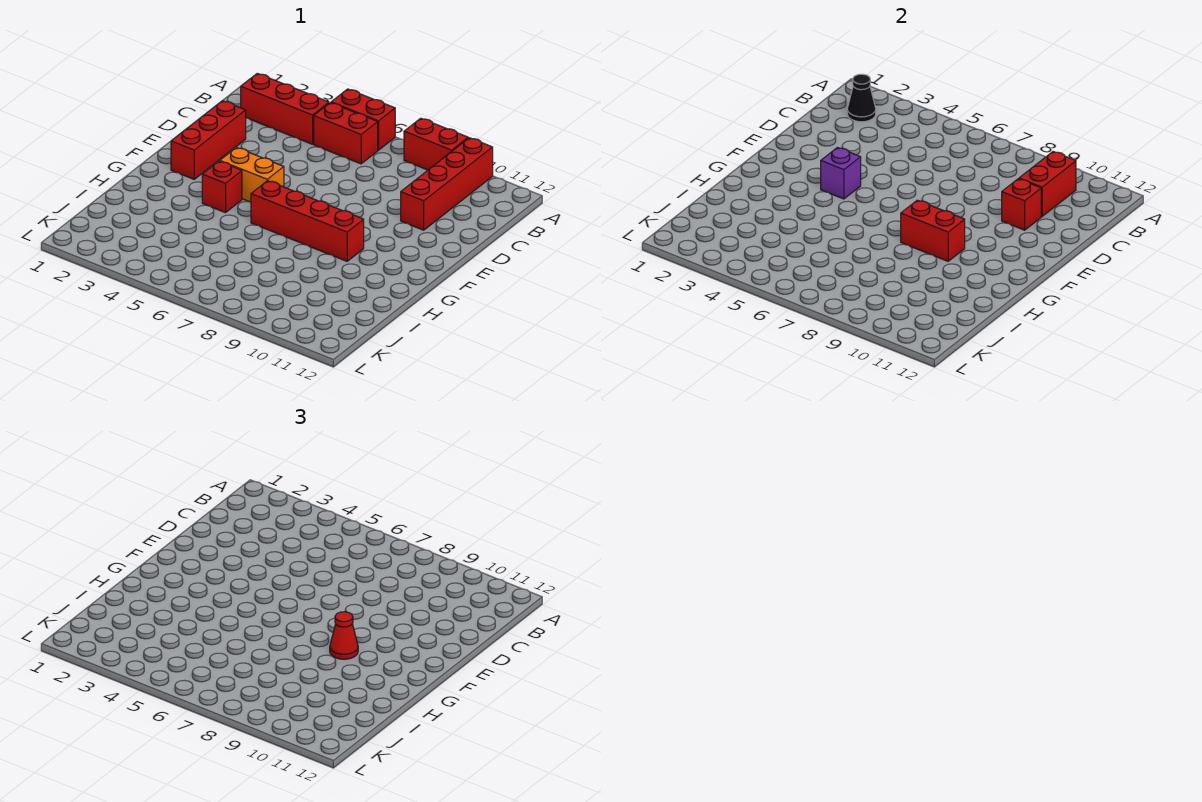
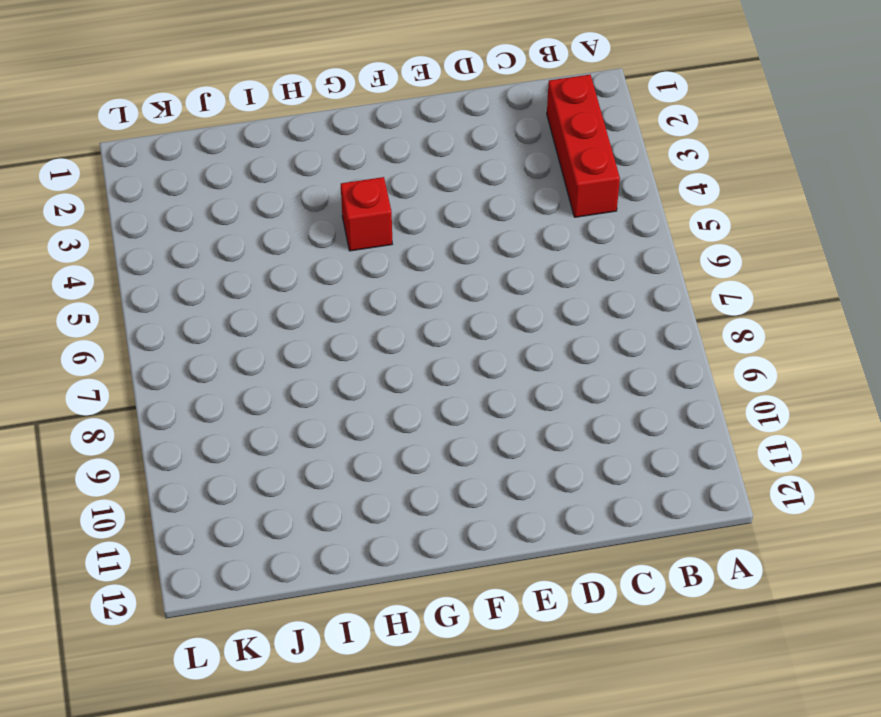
none -> red 1x2 brick [331,89,395,150]
none -> red 1x2 brick [404,118,468,170]
none -> red 1x4 brick [401,138,493,230]

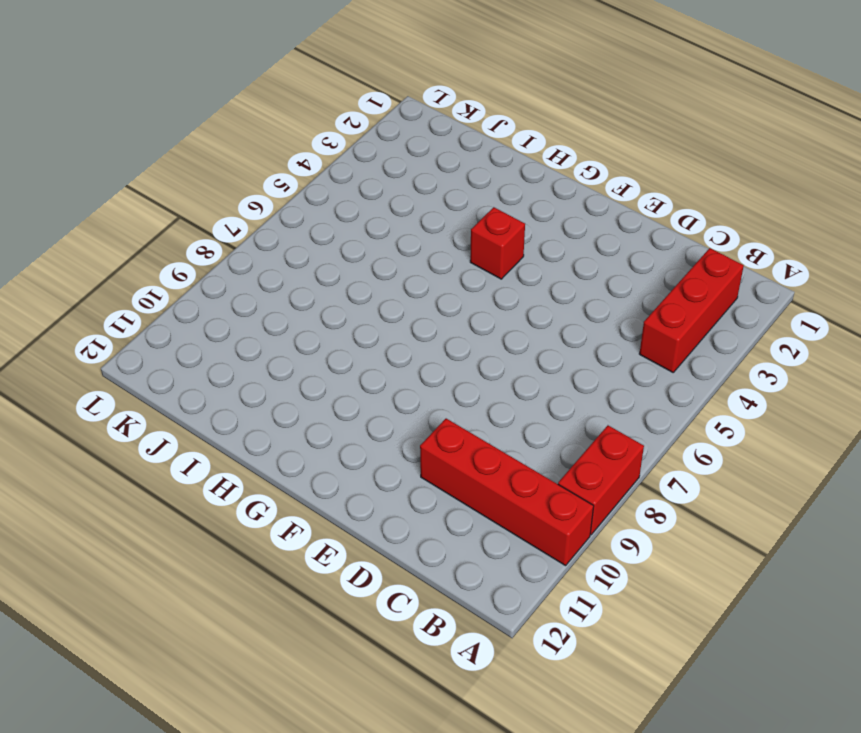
none -> red 1x2 brick [331,89,395,150]
none -> red 1x2 brick [314,103,378,164]
none -> red 1x3 brick [171,101,246,179]

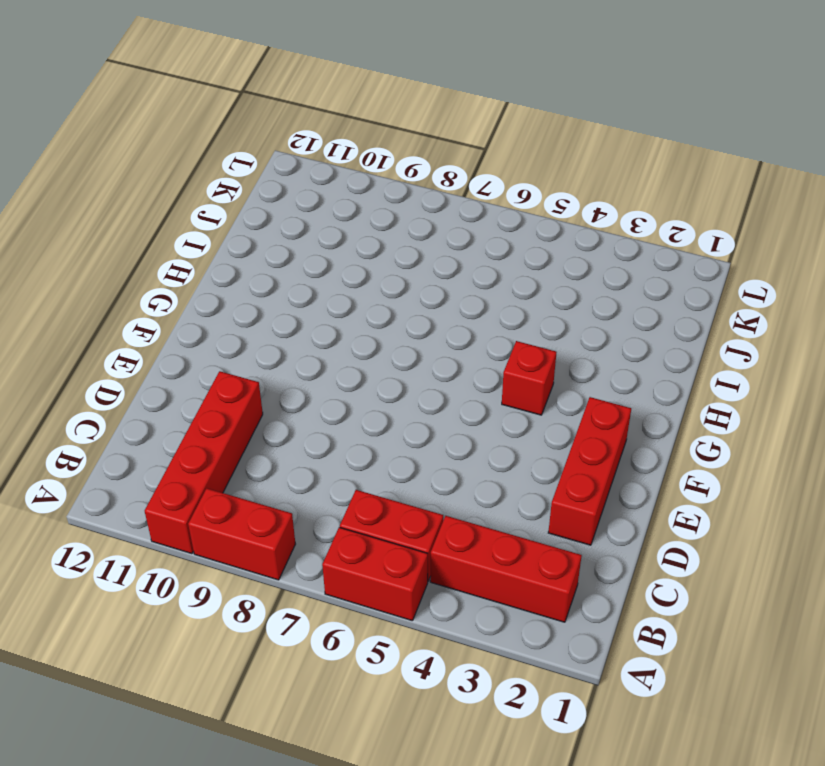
none -> orange 1x2 brick [220,148,284,202]
none -> red 1x4 brick [251,181,364,261]
none -> black 1x1 cone [847,74,876,122]

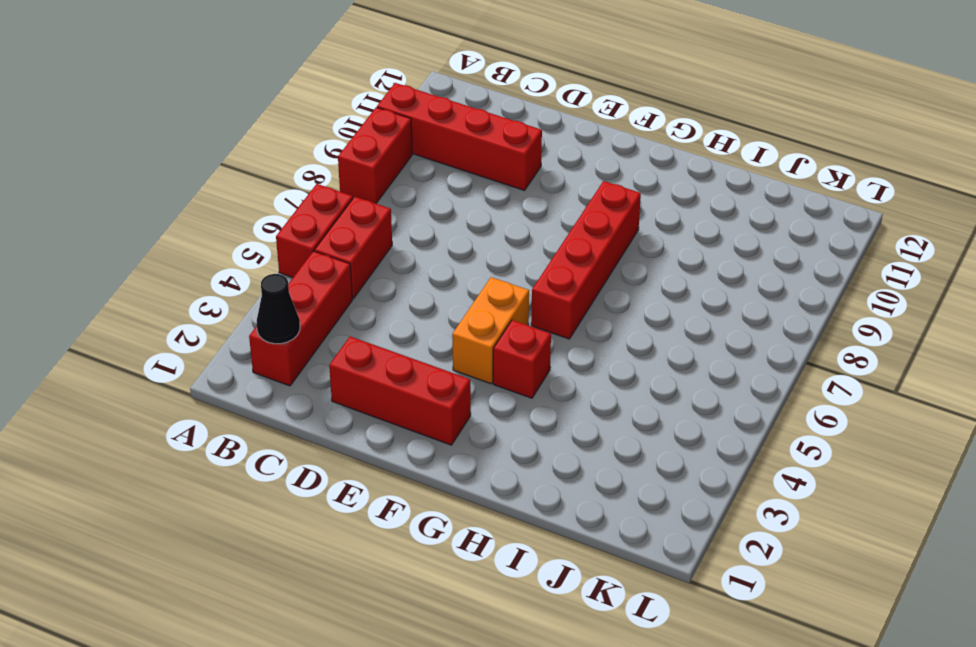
none -> red 1x2 brick [1019,152,1076,216]
none -> red 1x1 brick [1002,179,1041,230]
none -> purple 1x1 brick [821,148,861,199]

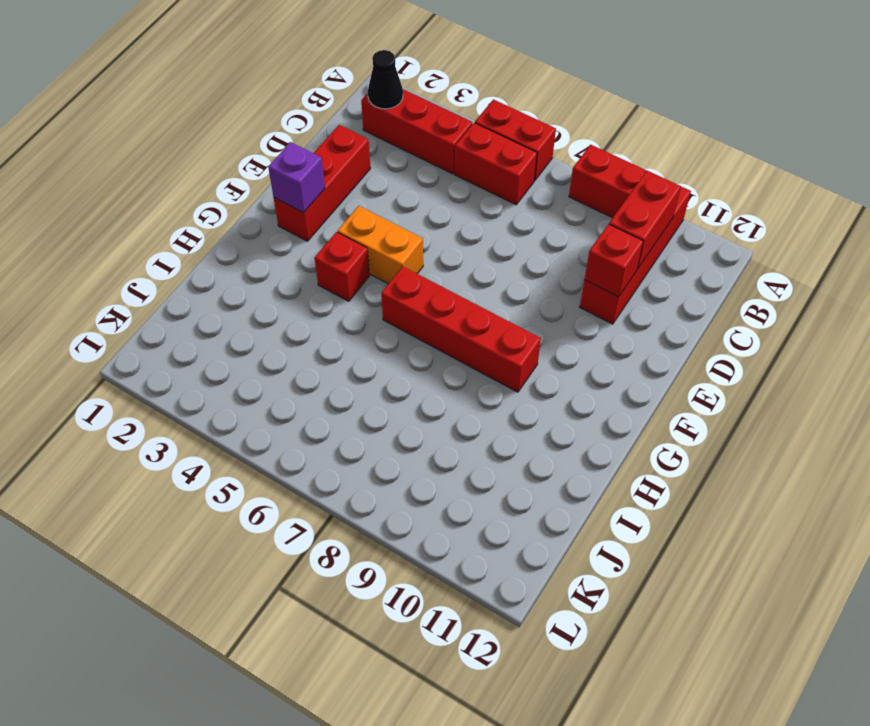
purple 1x1 brick [268,142,325,213] -> purple 1x1 brick moved to [821,148,861,199]
none -> red 1x2 brick [901,200,965,261]
none -> red 1x1 cone [330,612,358,659]

